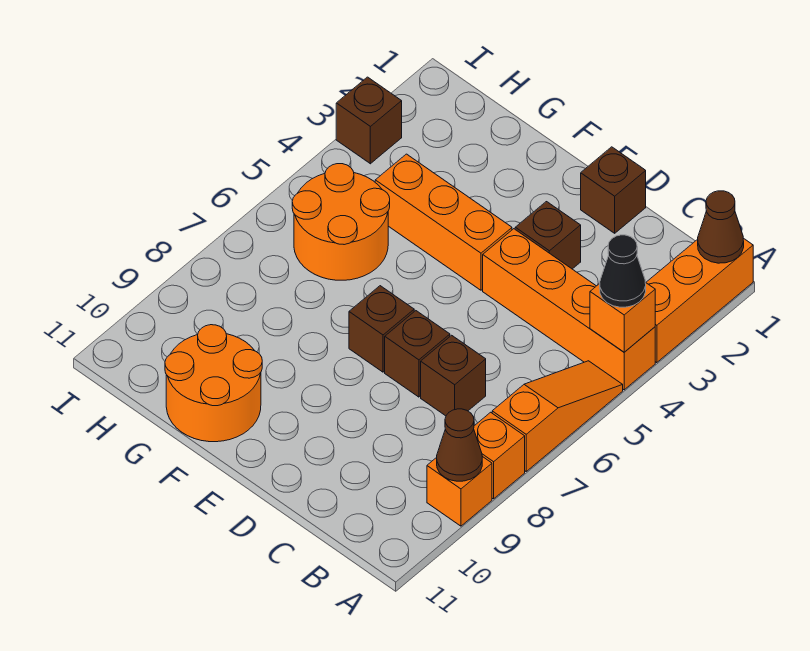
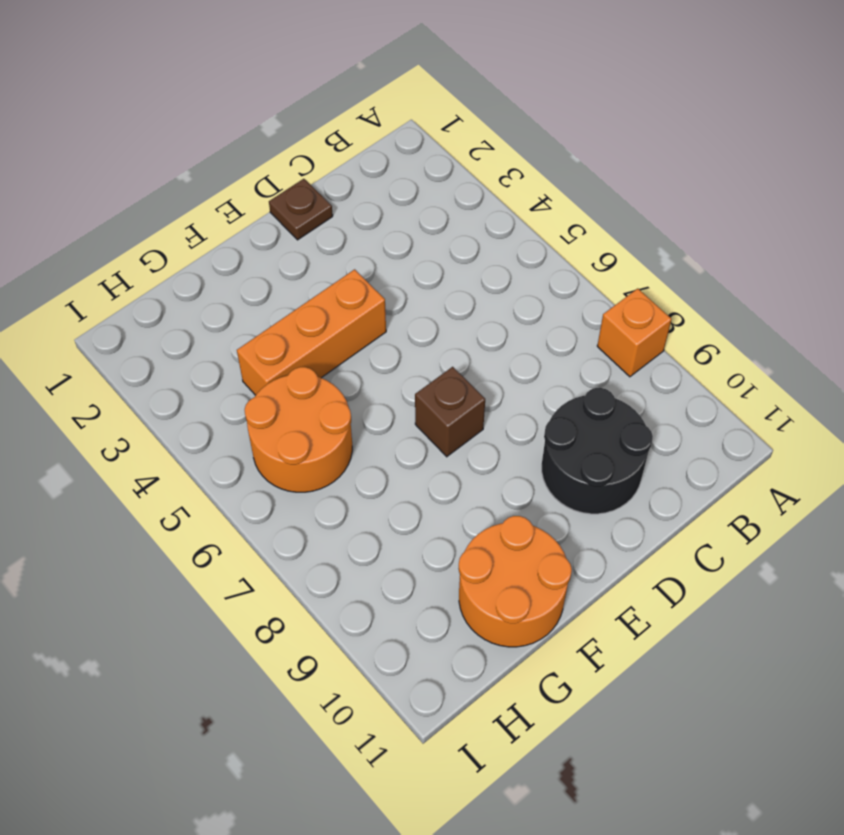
black 2x2 round brick [542,388,653,514] -> none
brown 1x1 plate [269,179,333,240] -> brown 1x1 brick [581,147,646,233]
none -> orange 1x3 brick [646,238,753,363]
none -> orange 1x4 brick [483,229,655,390]
none -> orange 1x3 slope [492,361,623,471]

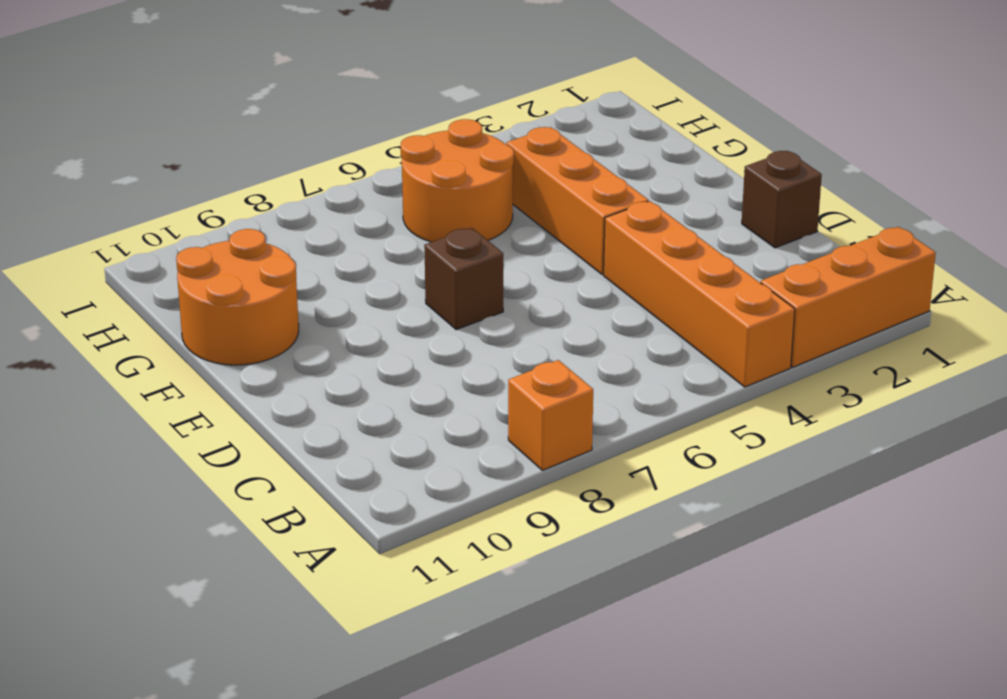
none -> orange 1x3 slope [492,361,623,471]
none -> orange 1x1 brick [427,456,492,526]
none -> brown 1x1 brick [421,335,486,416]

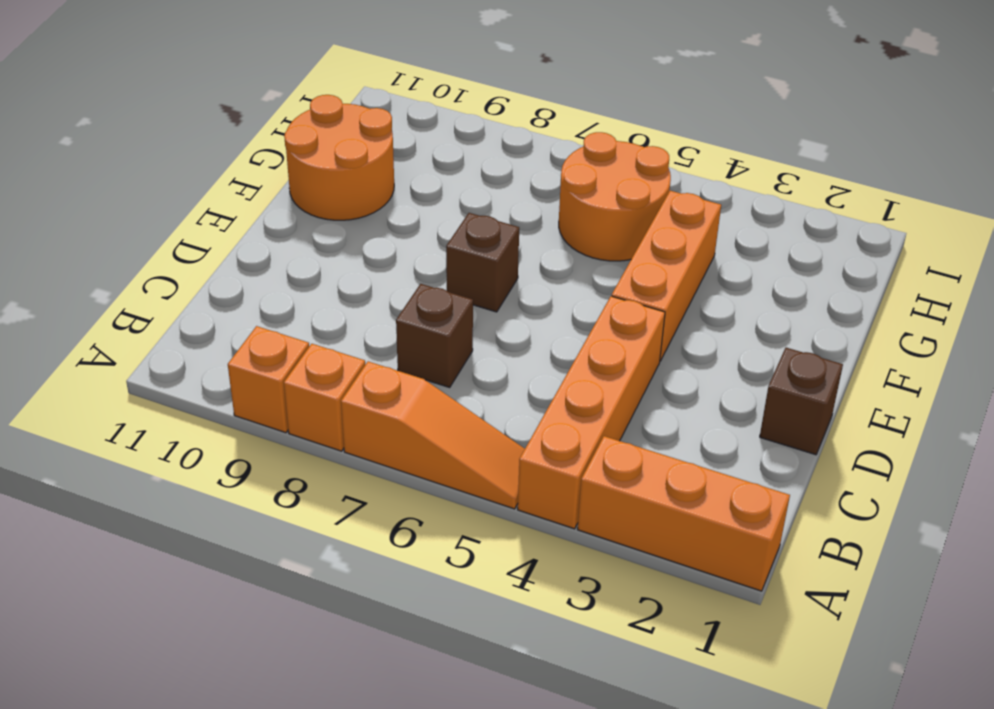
none -> brown 1x1 brick [515,202,581,269]
none -> brown 1x1 brick [385,311,450,397]
none -> brown 1x1 brick [336,77,402,164]

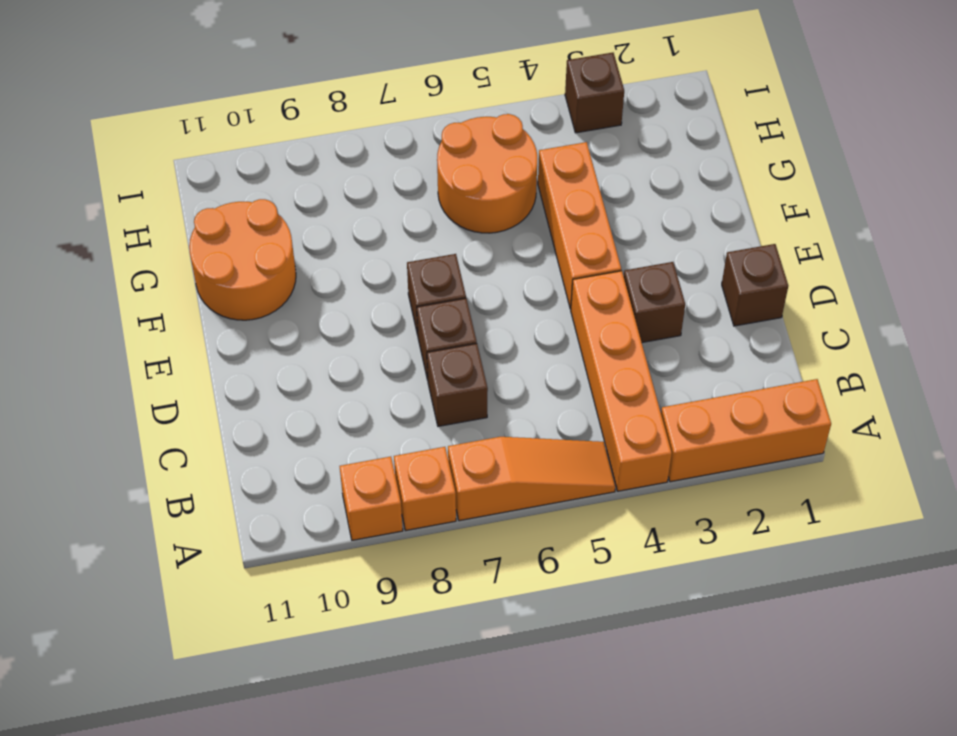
none -> brown 1x1 cone [698,191,744,263]
none -> orange 1x1 brick [590,282,655,352]
none -> brown 1x1 cone [437,409,482,481]

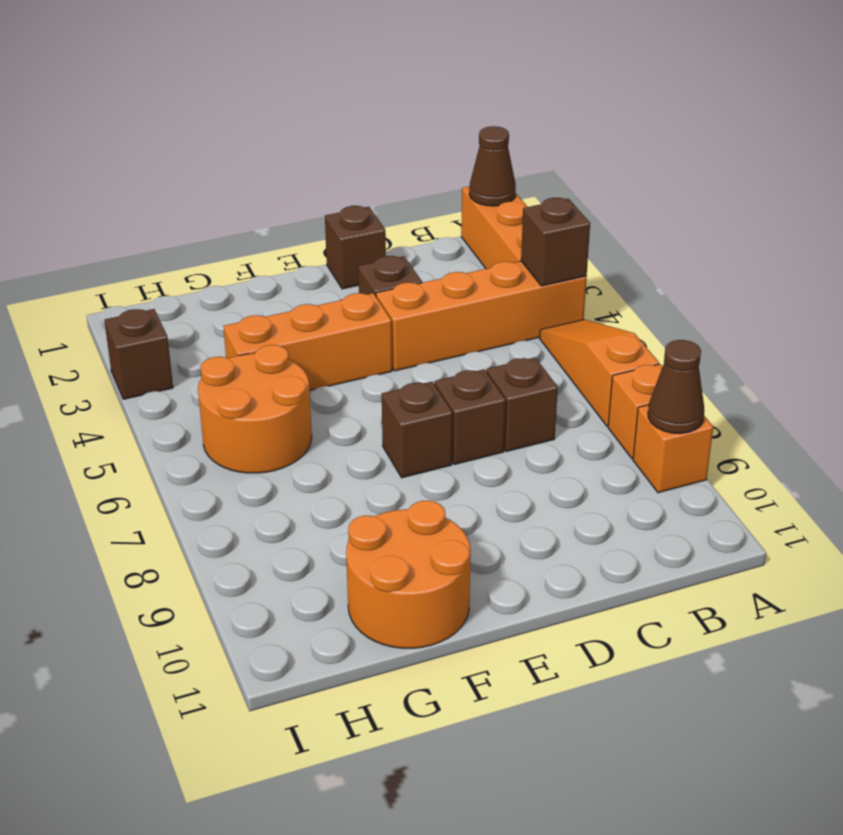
brown 1x1 brick [521,198,590,286] -> orange 1x1 brick [590,282,655,352]
none -> black 1x1 cone [600,235,646,307]

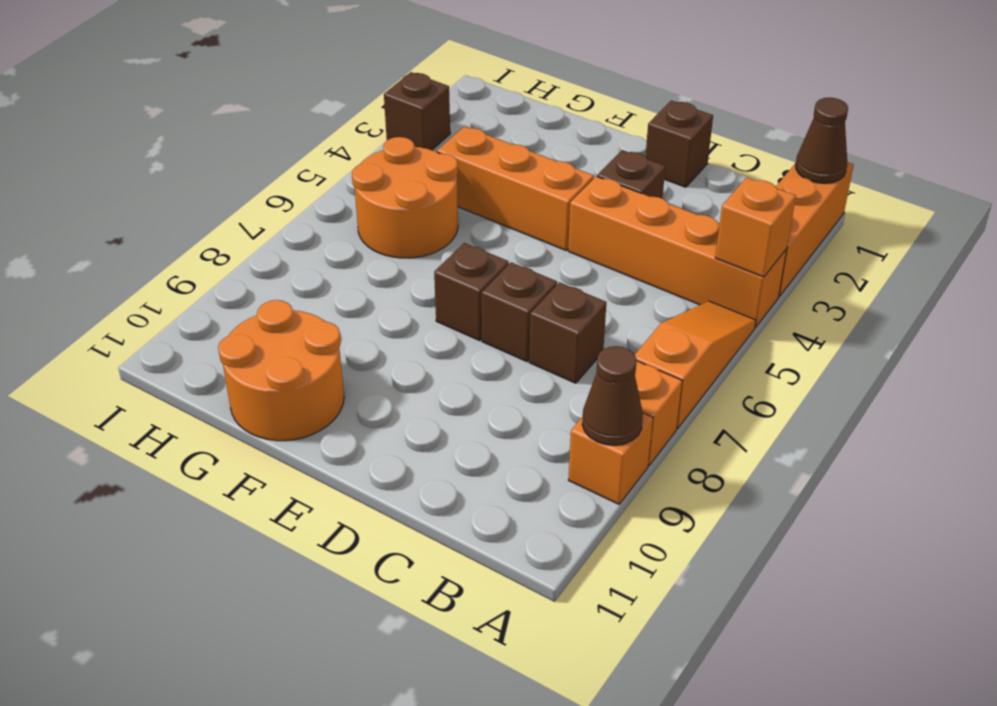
none -> black 1x1 cone [600,235,646,307]

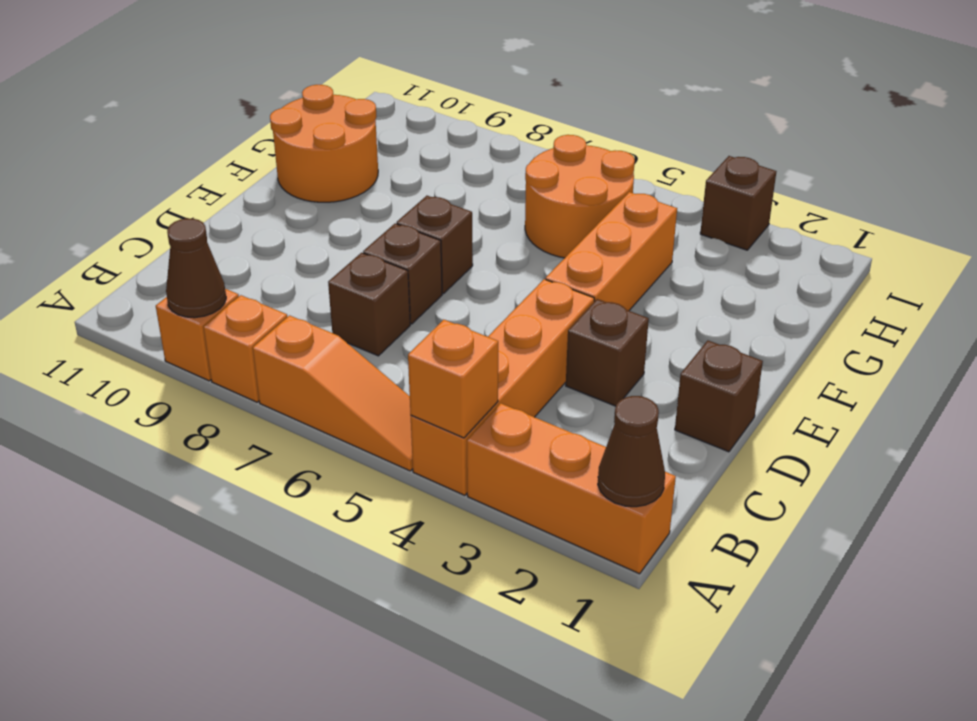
none -> black 1x1 cone [600,235,646,307]

